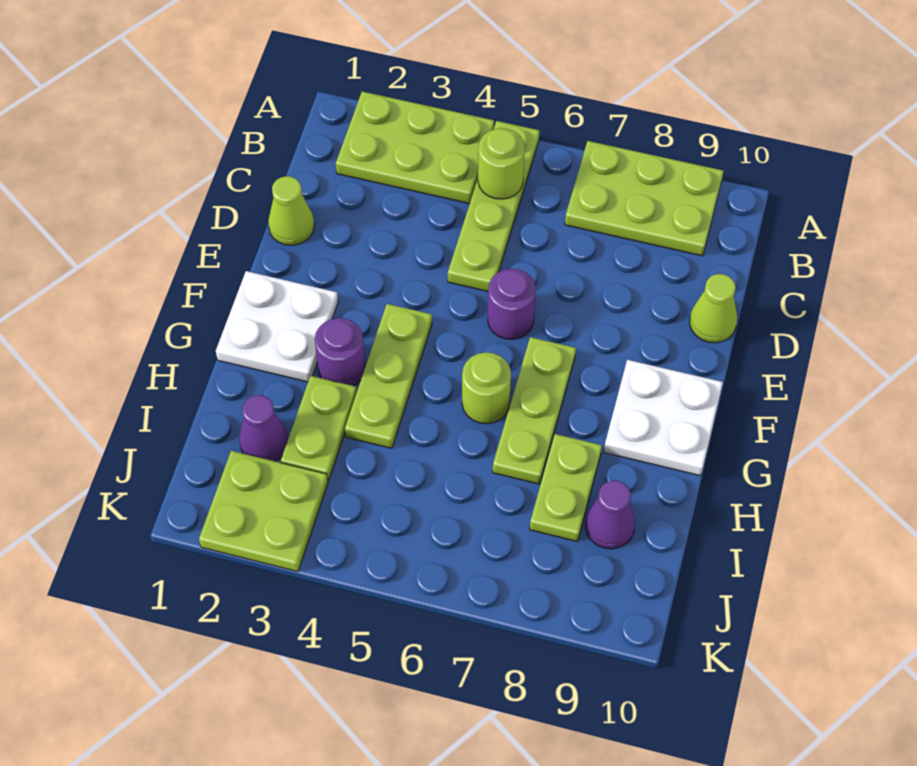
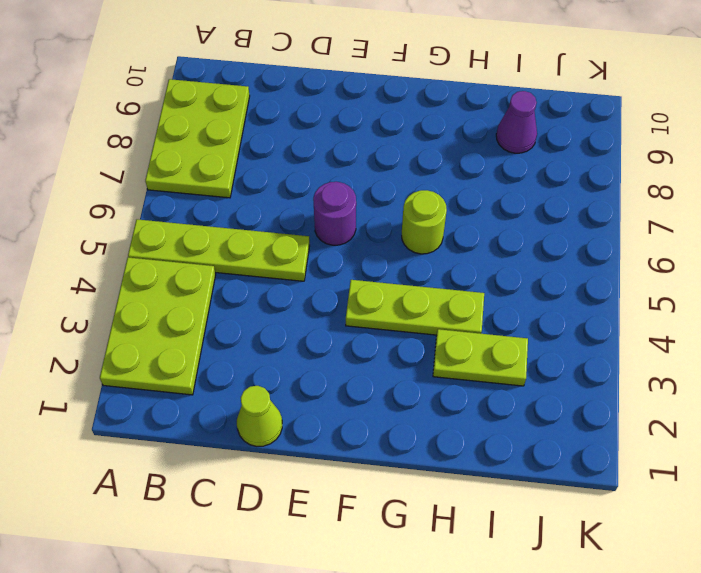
none -> lime 1x1 cone [690,274,737,343]
none -> white 2x2 plate [216,271,338,382]
none -> lime 1x3 plate [493,337,576,484]

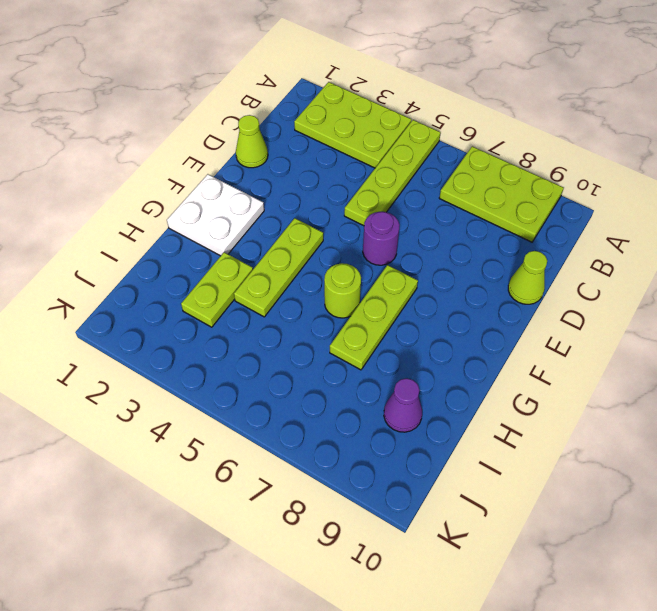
none -> white 2x2 plate [604,360,723,476]
none -> purple 1x1 round brick [315,318,365,386]
none -> lime 1x2 plate [530,434,602,541]

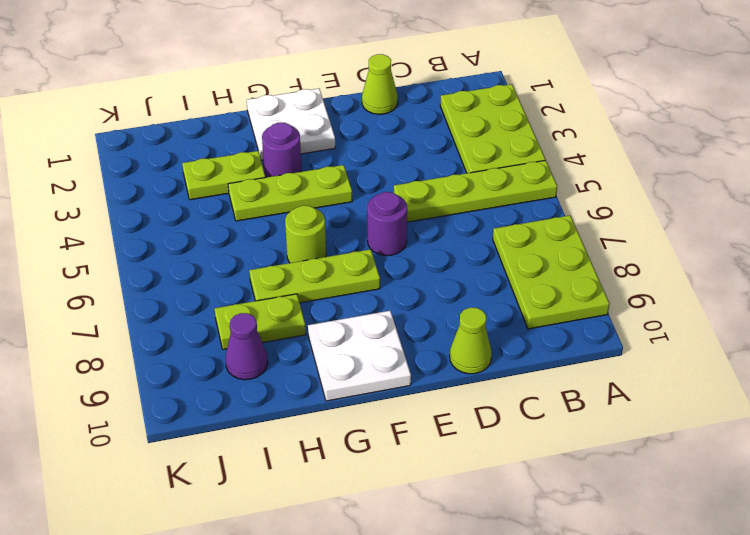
none -> purple 1x1 cone [239,395,288,461]
none -> lime 2x2 plate [199,451,328,572]
none -> lime 1x1 round brick [478,128,525,199]

